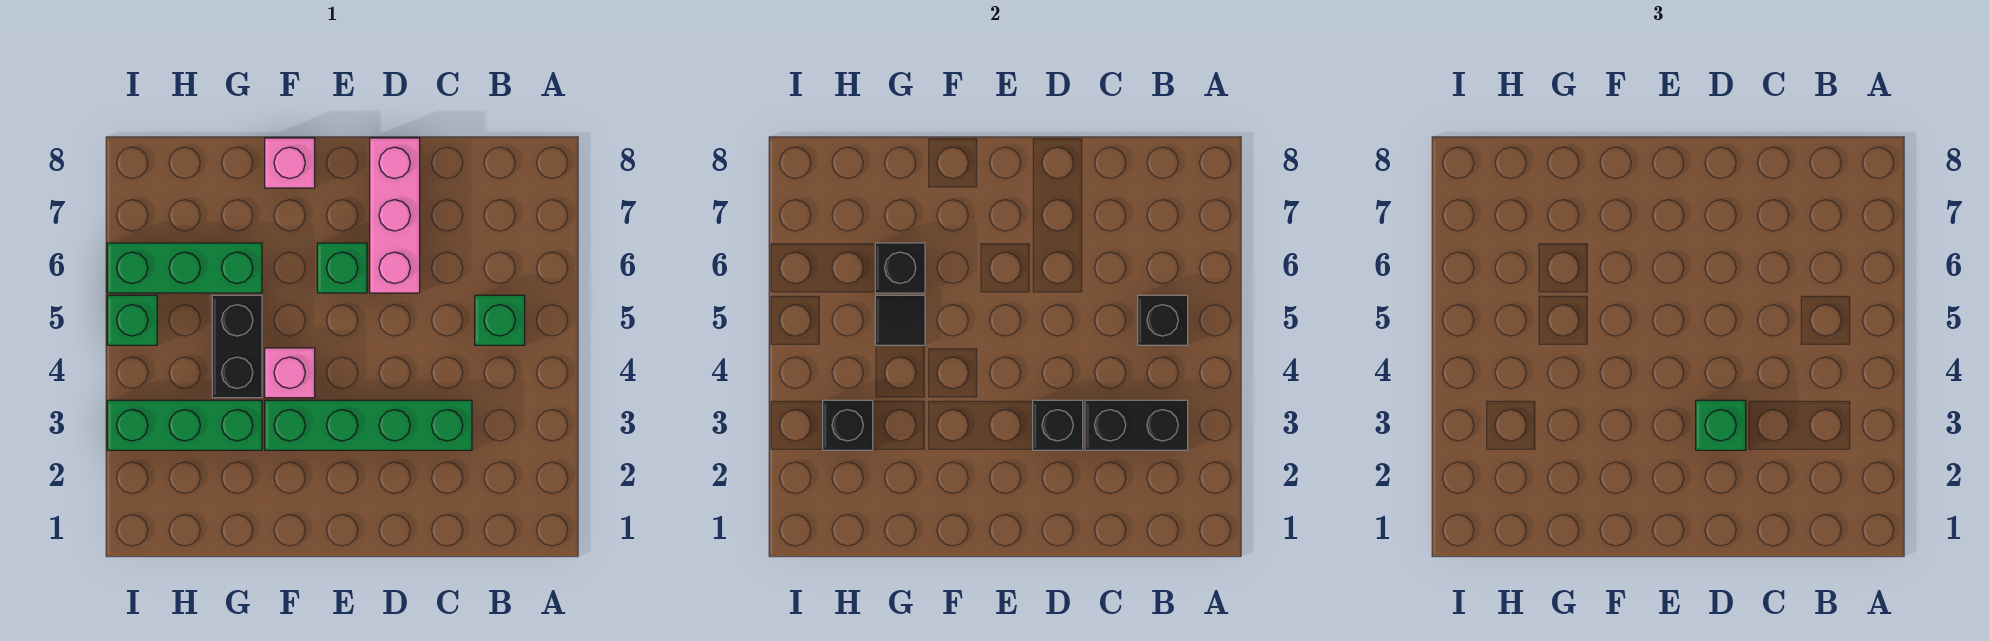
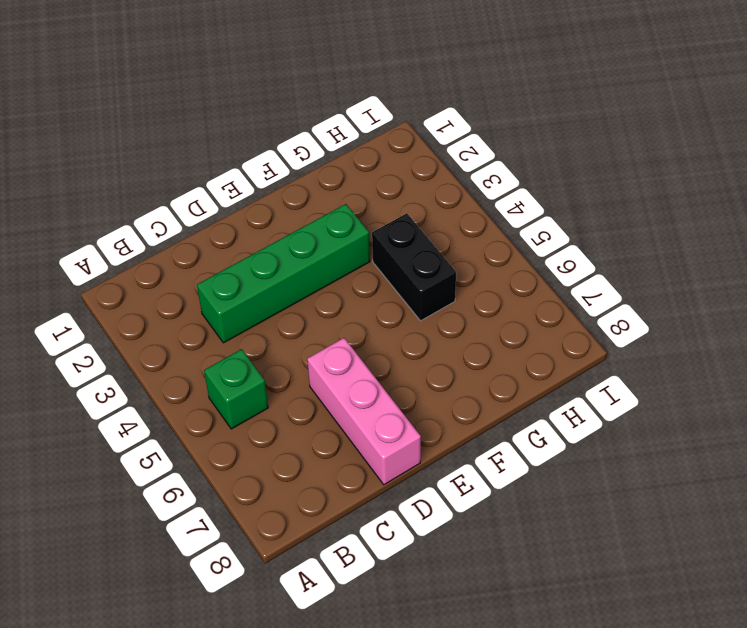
none -> green 1x1 brick [317,243,367,293]
none -> pink 1x1 brick [265,348,315,398]
none -> pink 1x1 brick [265,138,315,188]

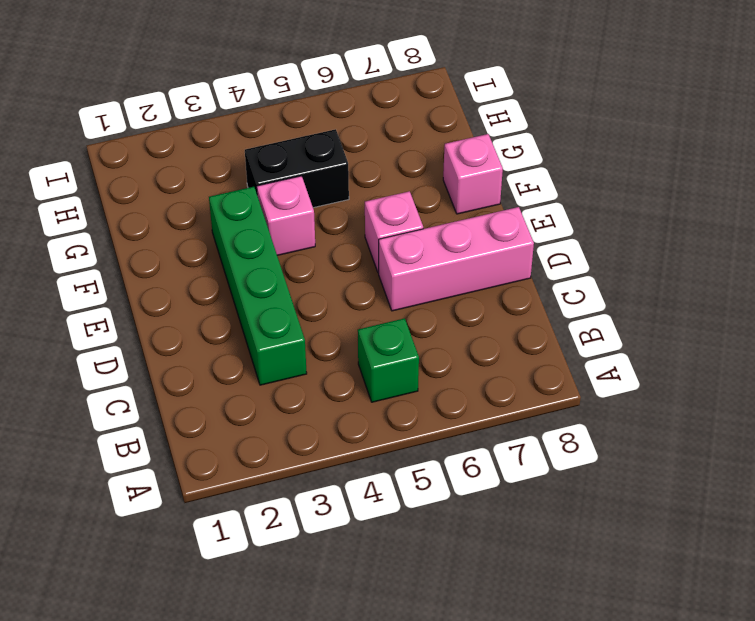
pink 1x1 brick [365,191,423,273] -> green 1x1 brick [317,243,367,293]
none -> green 1x3 brick [107,400,262,450]
none -> green 1x3 brick [107,243,262,293]
none -> green 1x1 brick [107,295,157,345]

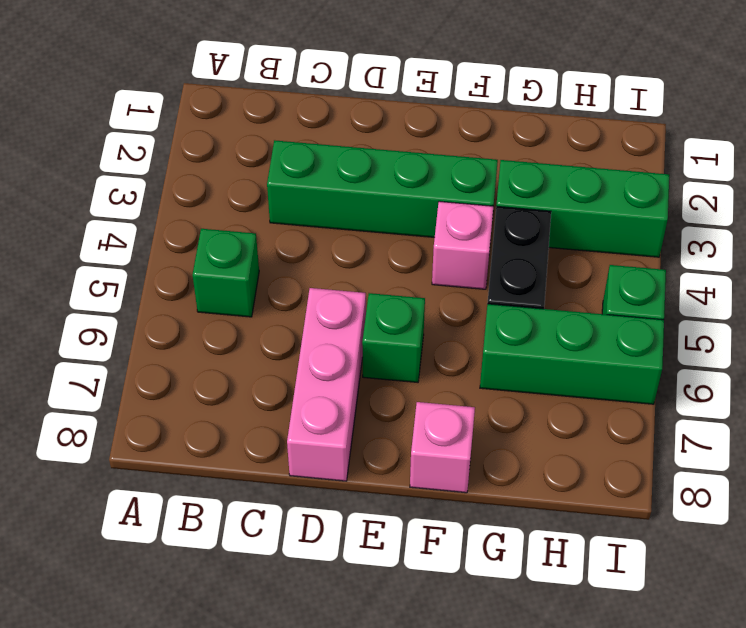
none -> black 1x2 brick [1085,400,1188,450]
none -> black 1x1 brick [1138,295,1188,345]
none -> black 1x1 brick [1033,400,1083,450]

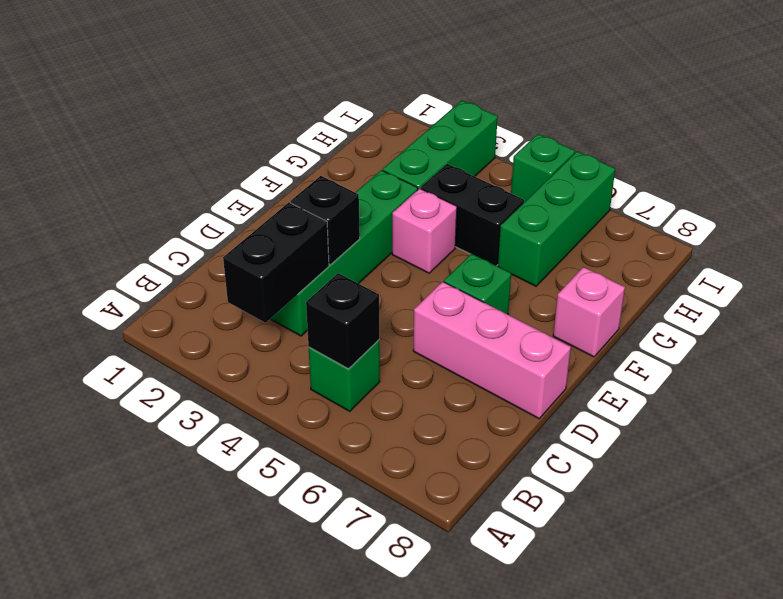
none -> black 1x1 tile [875,295,925,345]
none -> black 1x1 brick [875,243,925,293]
none -> black 1x1 brick [823,400,873,450]

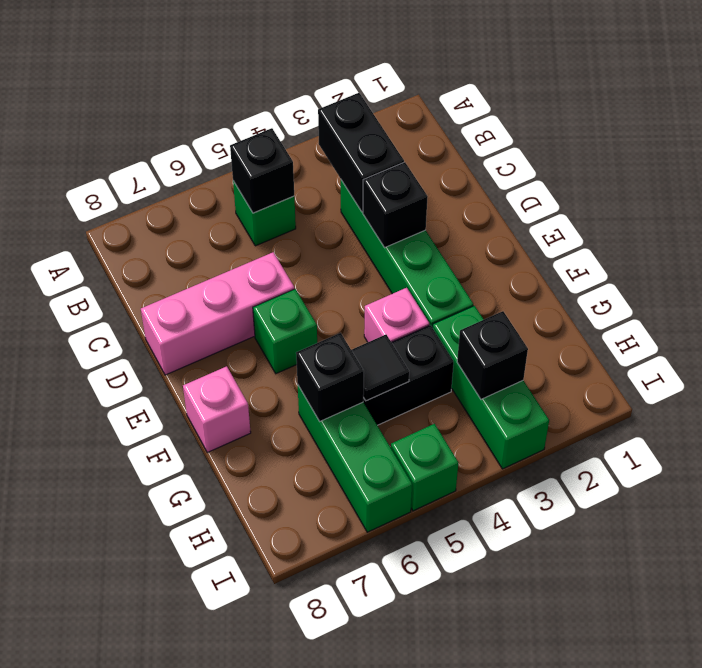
none -> green 1x1 brick [1696,400,1746,450]

